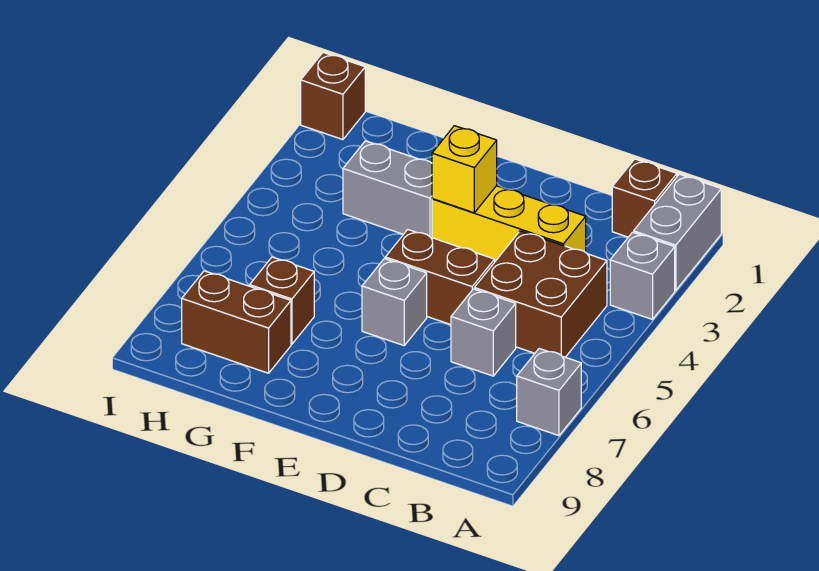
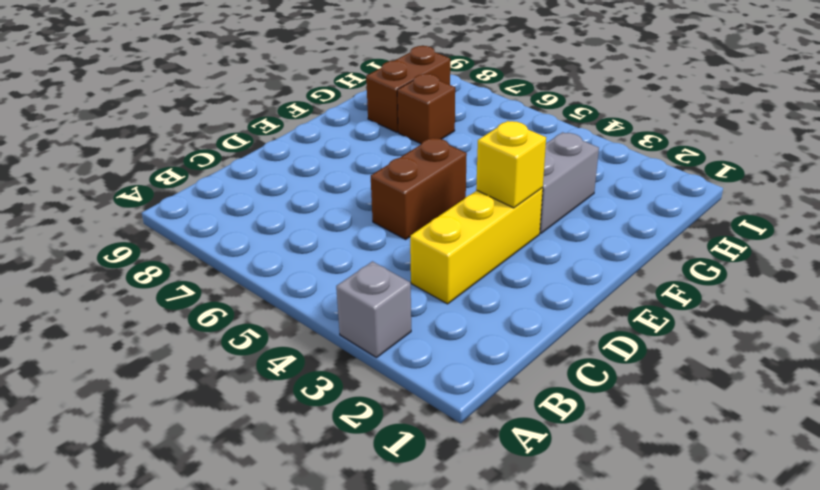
none -> grey 1x2 brick [634,174,721,290]
none -> grey 1x1 brick [517,349,581,436]
none -> brown 1x1 brick [612,159,677,237]

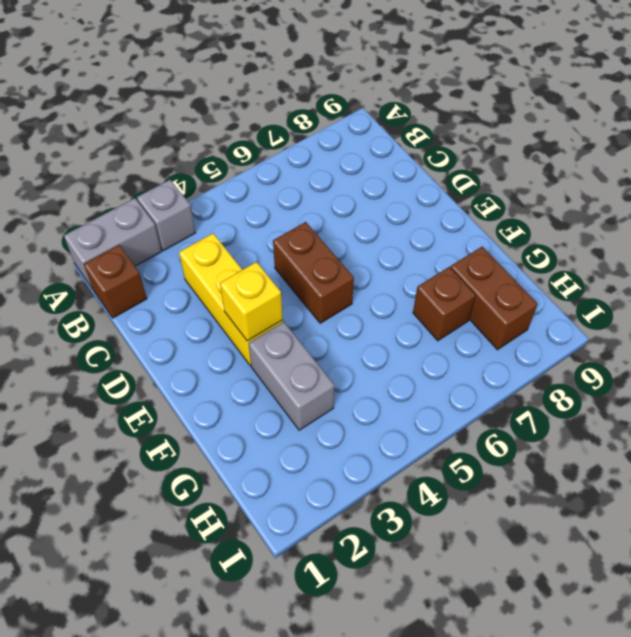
none -> grey 1x1 brick [517,349,581,436]
none -> brown 2x2 brick [474,231,607,357]
none -> grey 1x1 brick [451,289,516,376]

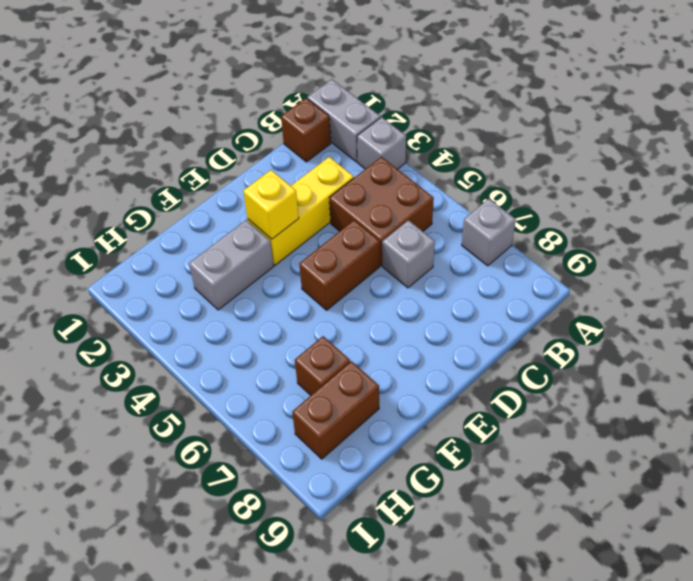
none -> grey 1x1 brick [362,259,427,346]
none -> brown 1x1 brick [301,53,365,140]

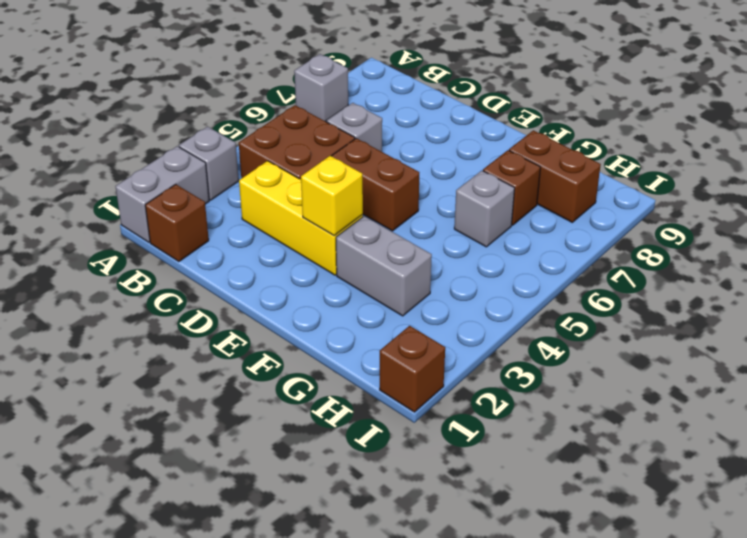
grey 1x1 brick [454,171,515,247] -> grey 1x1 brick moved to [362,259,427,346]

